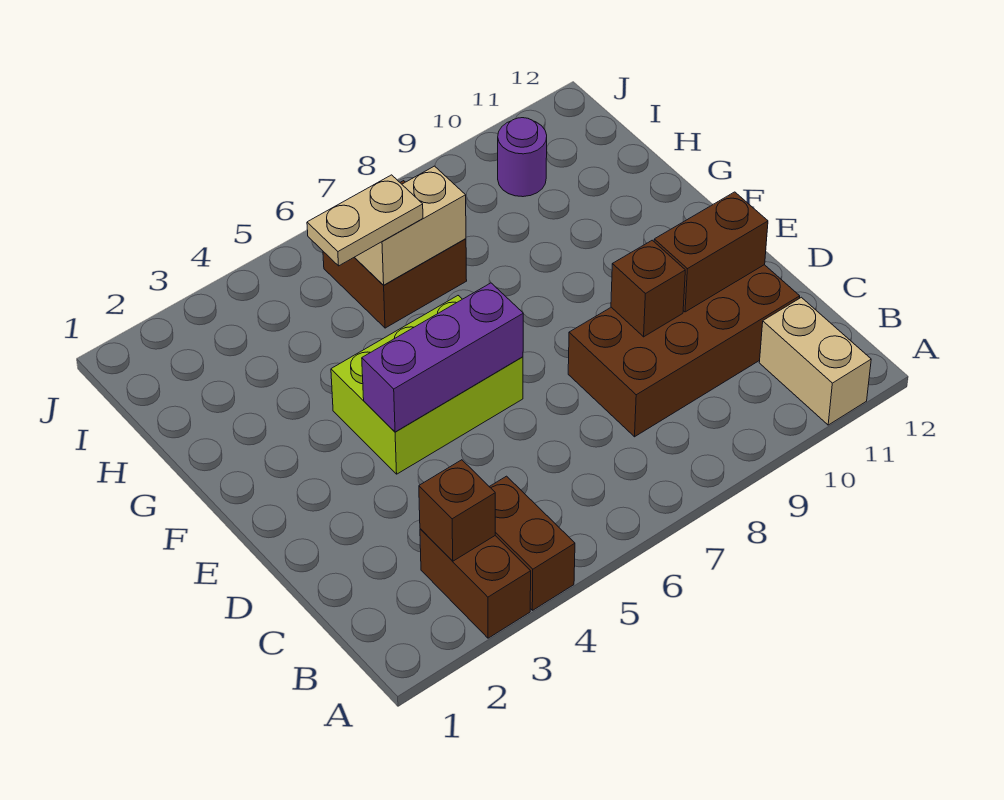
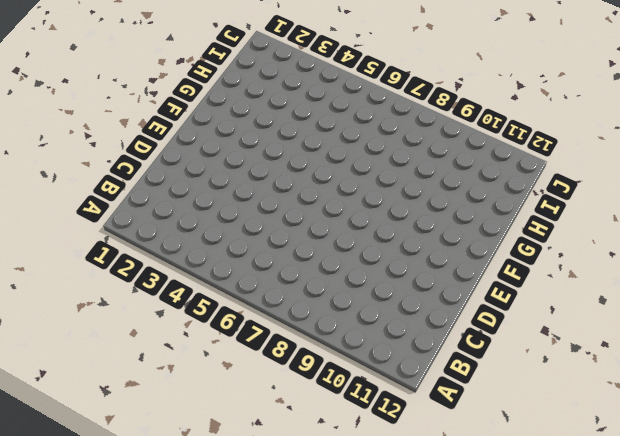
none -> brown 1x2 brick [420,529,531,638]
none -> brown 1x2 brick [489,476,575,610]
none -> tan 1x2 brick [759,297,871,425]

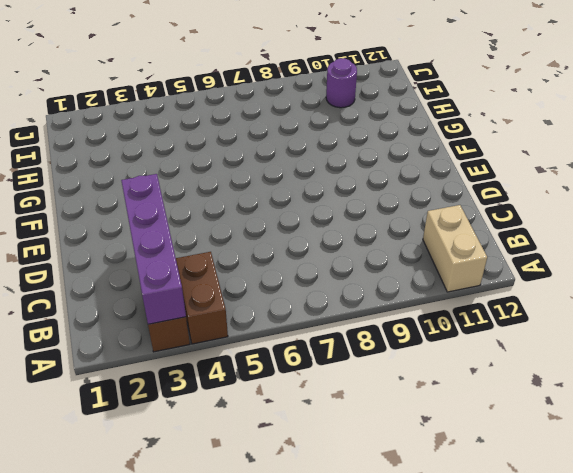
purple 1x4 brick [121,174,186,324] -> brown 1x1 brick [419,460,495,561]
none -> brown 2x4 brick [568,265,800,437]
none -> lime 2x3 brick [331,296,523,474]
none -> brown 2x2 brick [323,181,467,328]

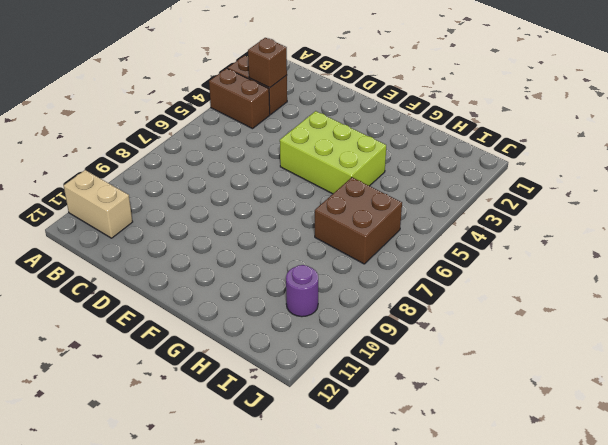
lime 2x3 brick [280,111,386,194] -> lime 2x3 brick turned to [331,296,523,474]
none -> brown 2x4 brick [568,265,800,437]
none -> brown 1x1 brick [611,240,685,337]
none -> brown 1x2 brick [654,192,768,312]

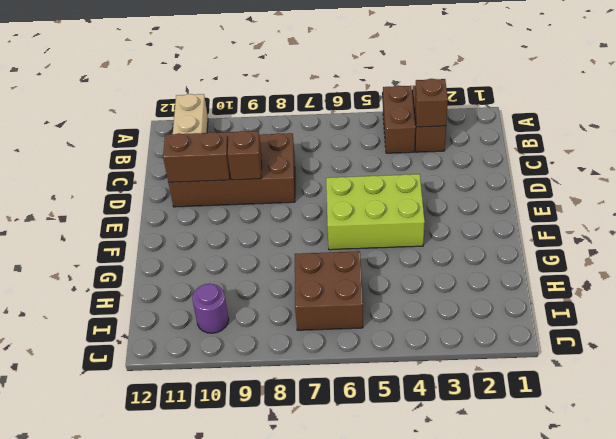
none -> purple 1x3 brick [362,283,523,432]
none -> tan 1x2 brick [355,166,466,285]
none -> tan 1x2 plate [307,175,423,266]

